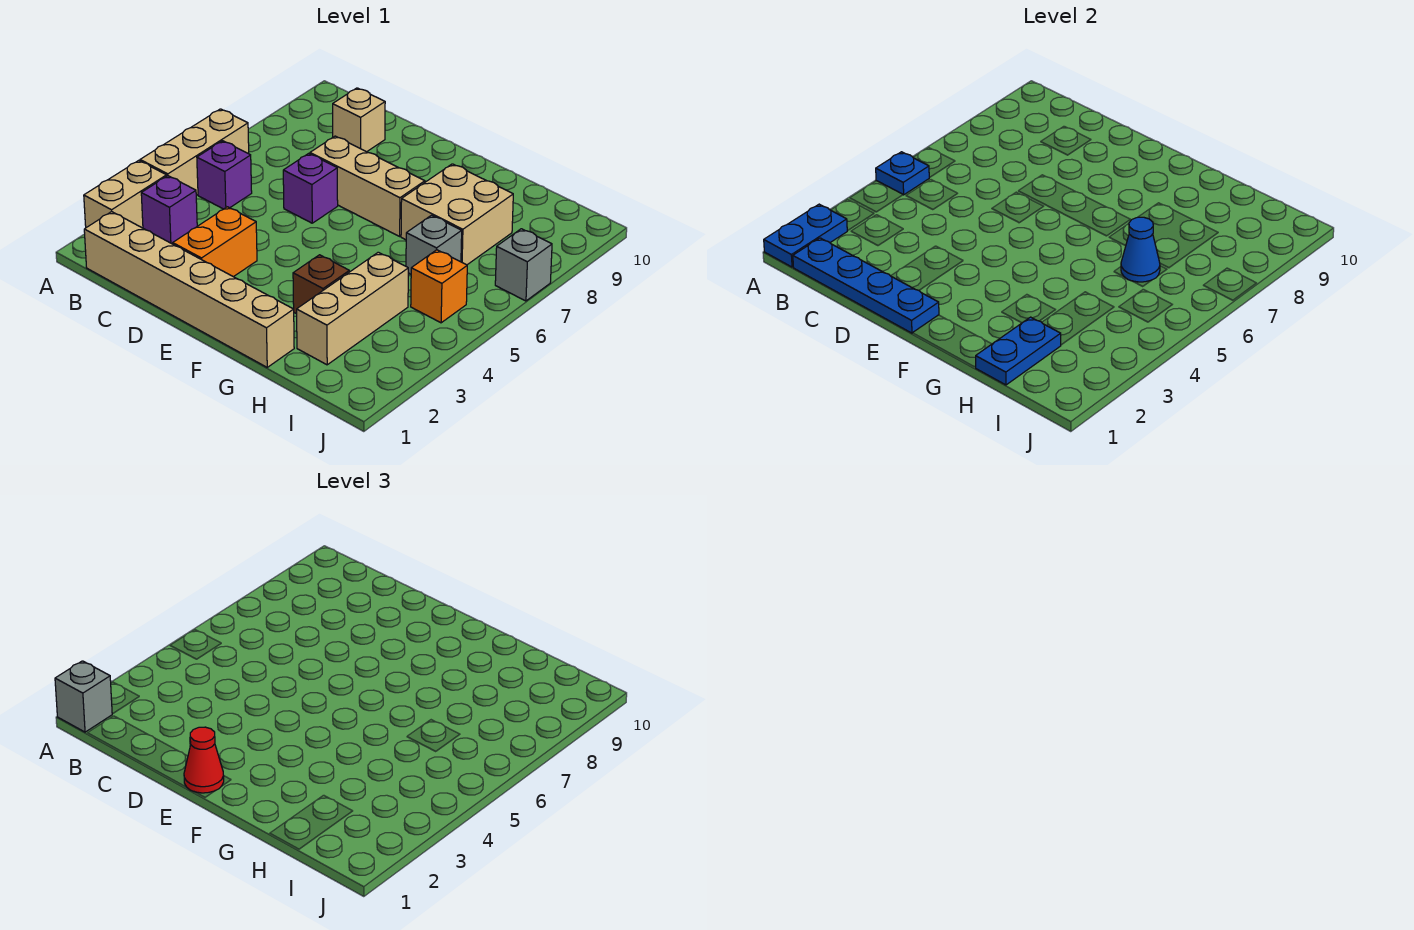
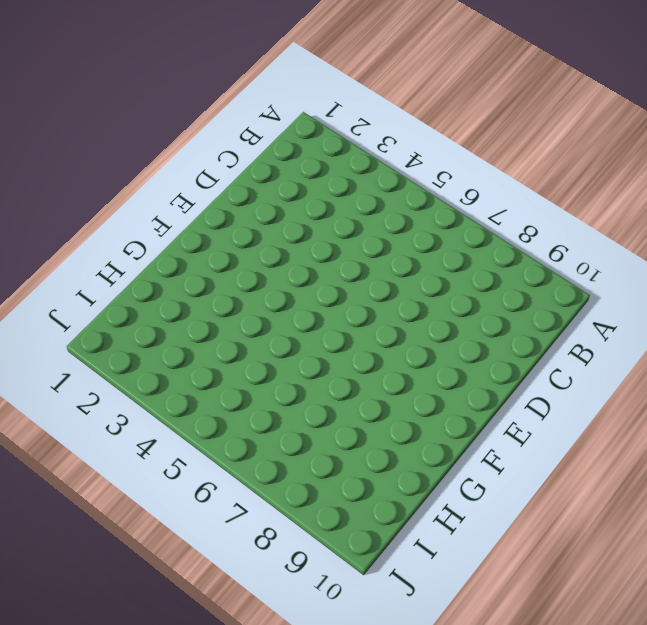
none -> tan 1x2 brick [84,160,167,228]
none -> tan 1x3 brick [140,109,249,195]
none -> tan 1x6 brick [84,212,294,367]

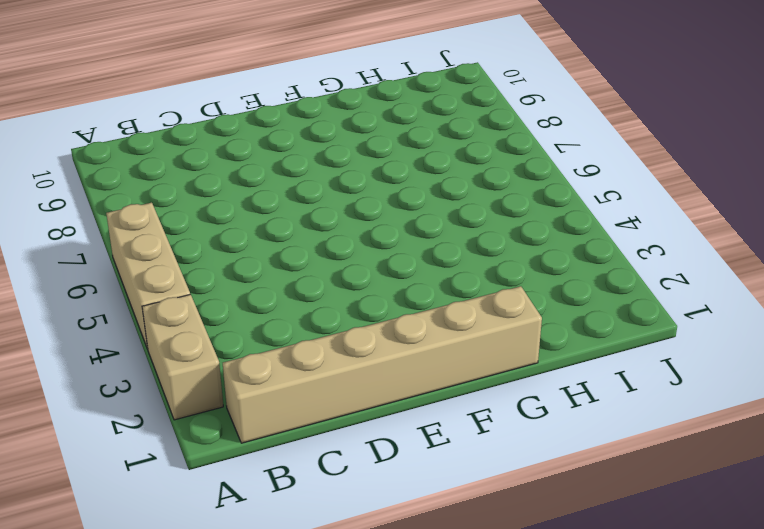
none -> purple 1x1 brick [141,176,197,244]
none -> purple 1x1 brick [197,141,252,209]
none -> tan 1x1 brick [333,88,385,152]

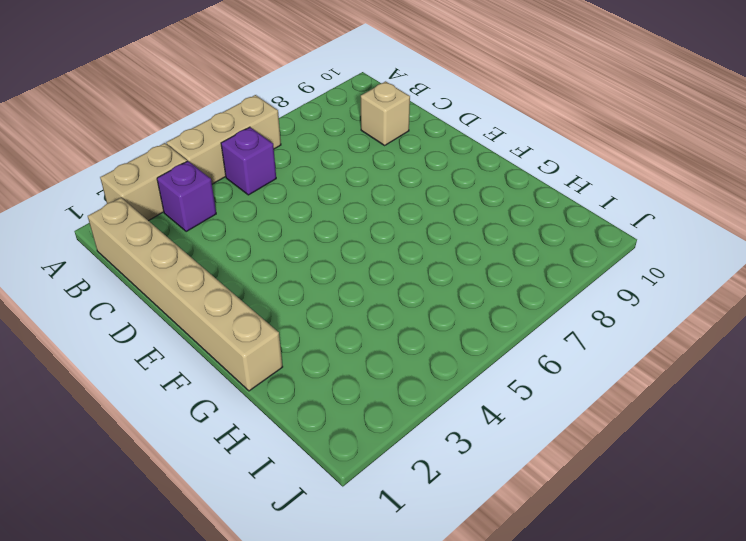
none -> orange 1x2 brick [173,207,257,277]
none -> purple 1x1 brick [283,153,338,223]
none -> tan 1x3 brick [310,136,425,236]

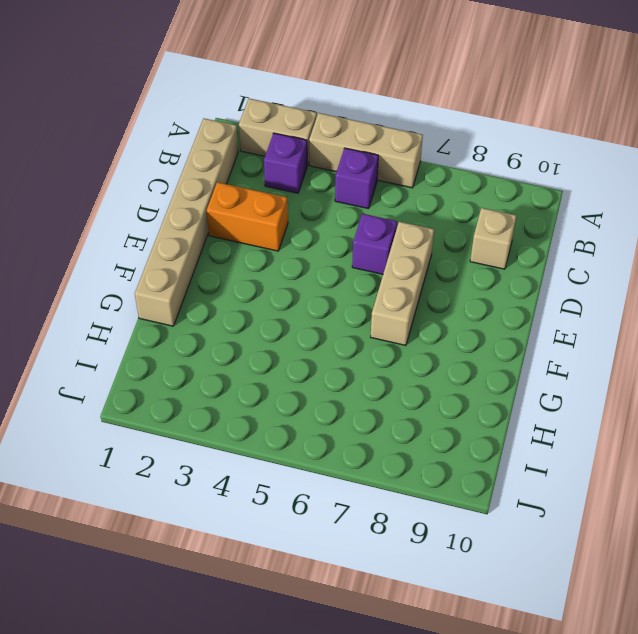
none -> brown 1x1 brick [293,255,349,314]
none -> tan 2x2 brick [401,164,513,265]
none -> tan 1x3 brick [297,252,408,365]

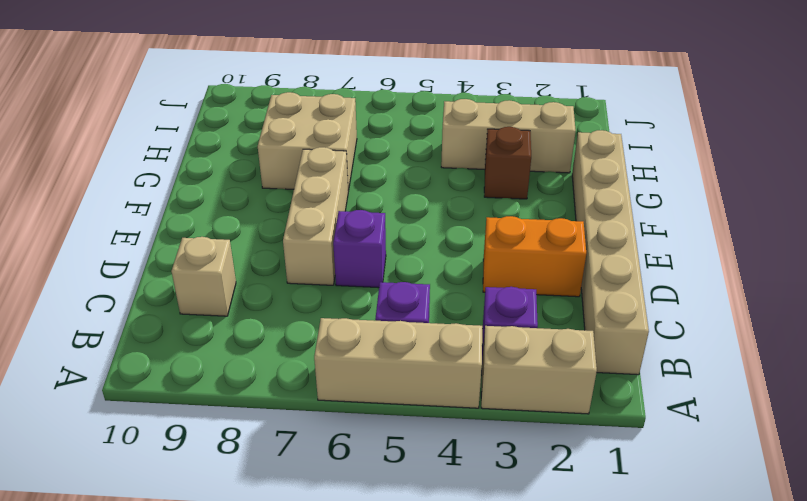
none -> grey 1x1 brick [406,215,462,274]
none -> orange 1x1 brick [411,250,467,323]
none -> grey 1x1 brick [495,229,552,301]

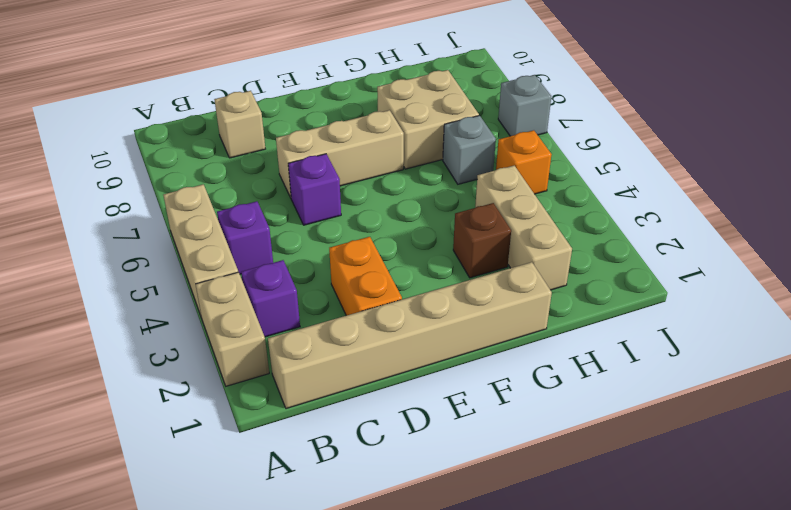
none -> blue 1x2 plate [764,204,847,267]
none -> blue 1x1 plate [876,152,930,195]
none -> blue 1x4 plate [793,238,939,333]

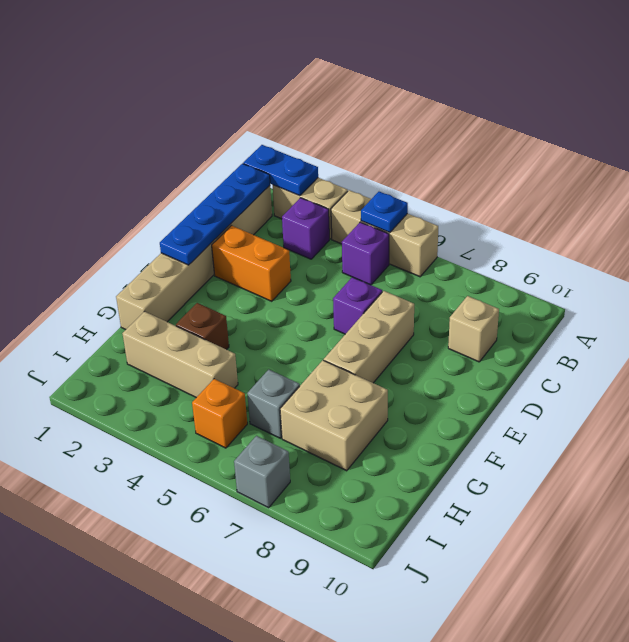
none -> blue 1x2 plate [976,317,1061,385]
none -> blue 1x1 cone [1121,217,1160,282]
none -> grey 1x1 brick [55,661,112,732]

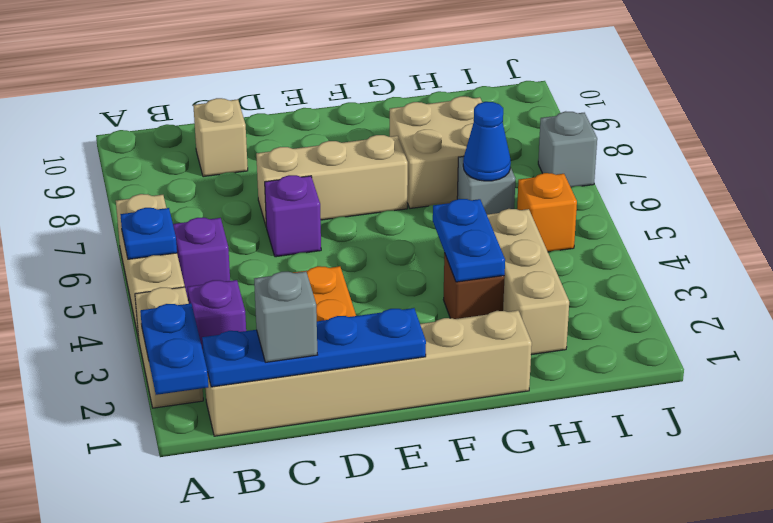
grey 1x1 brick [254,271,317,362] -> grey 1x1 brick moved to [55,661,112,732]
blue 1x2 plate [433,199,505,282] -> blue 1x2 plate moved to [976,317,1061,385]
none -> red 1x1 cone [184,727,224,793]

